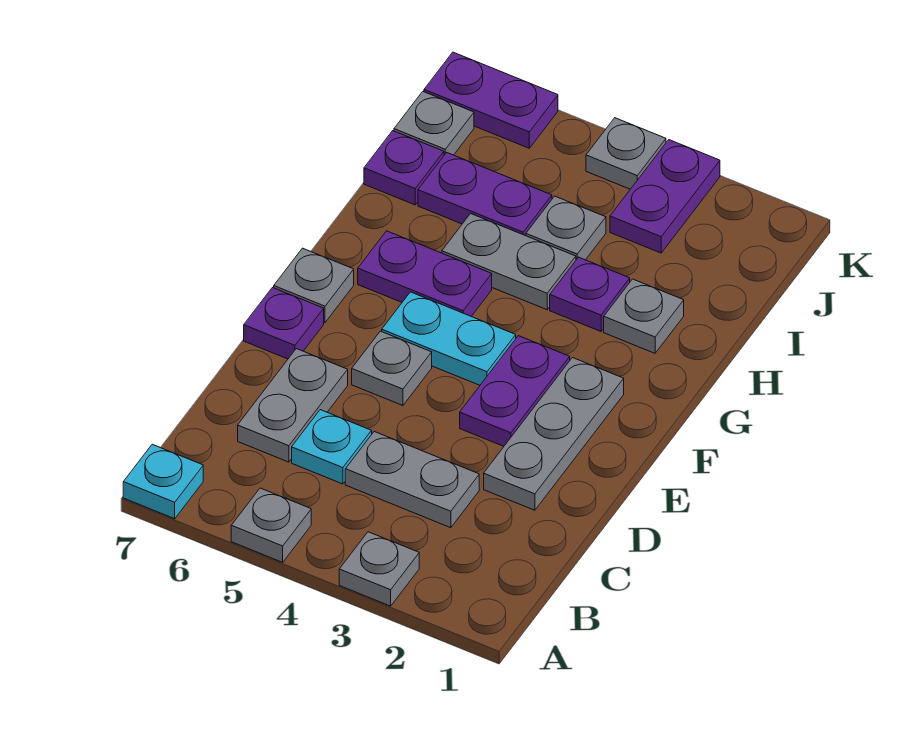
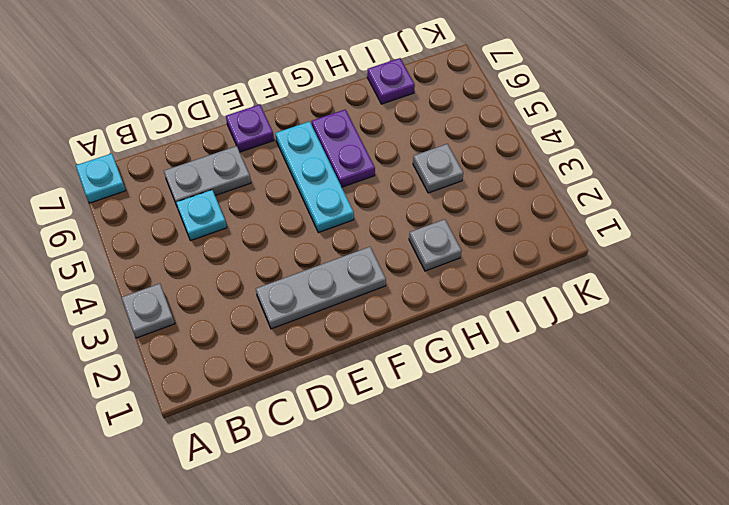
cyan 1x3 plate [275,121,354,233] -> cyan 1x2 plate [382,292,516,385]
none -> grey 1x1 plate [231,488,311,562]
none -> grey 1x2 plate [345,432,479,528]
none -> purple 1x2 plate [460,336,570,446]

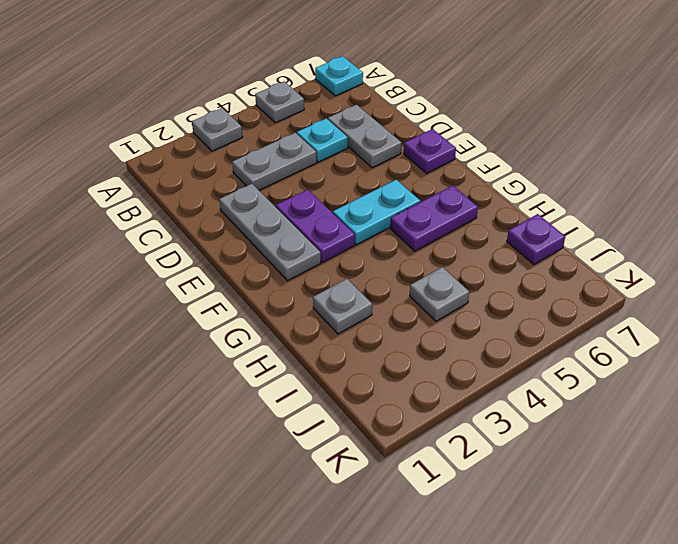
none -> grey 1x1 plate [352,331,432,405]
none -> grey 1x1 plate [274,248,354,323]
none -> purple 1x1 plate [550,257,630,331]

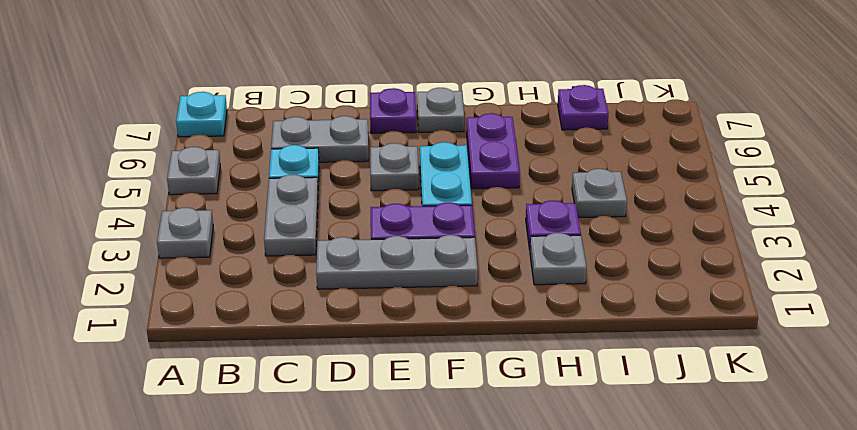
none -> grey 1x2 plate [442,214,576,310]
none -> purple 1x2 plate [418,153,552,236]
none -> purple 1x2 plate [610,140,720,253]

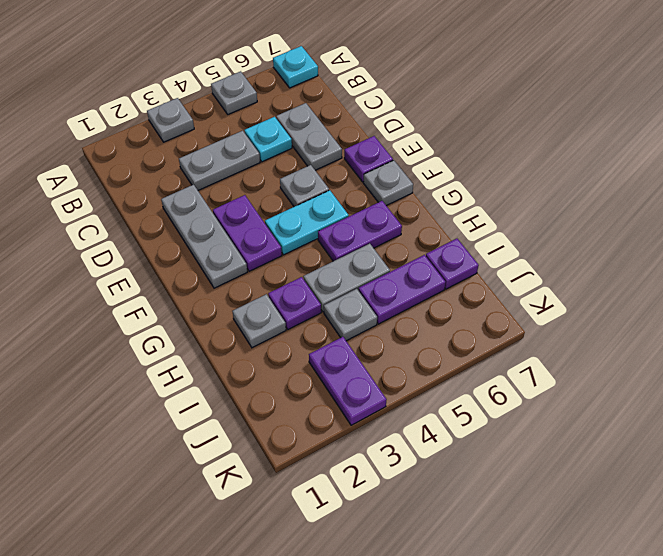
none -> grey 1x1 plate [394,92,474,155]
none -> grey 1x1 plate [586,118,666,189]
none -> purple 1x2 plate [424,52,558,148]

